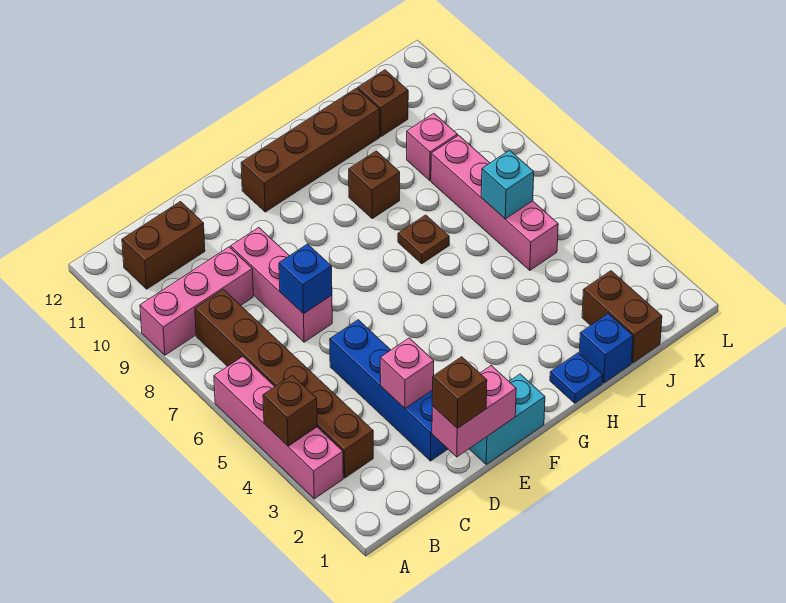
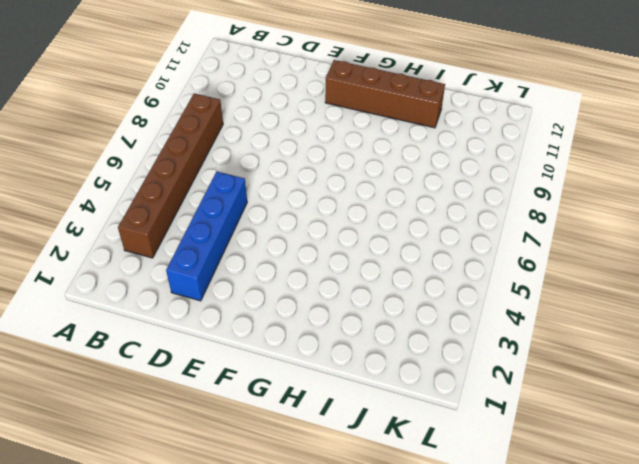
none -> pink 1x4 brick [214,357,343,499]
none -> pink 1x3 brick [140,247,253,355]
none -> brown 1x2 brick [122,202,205,289]

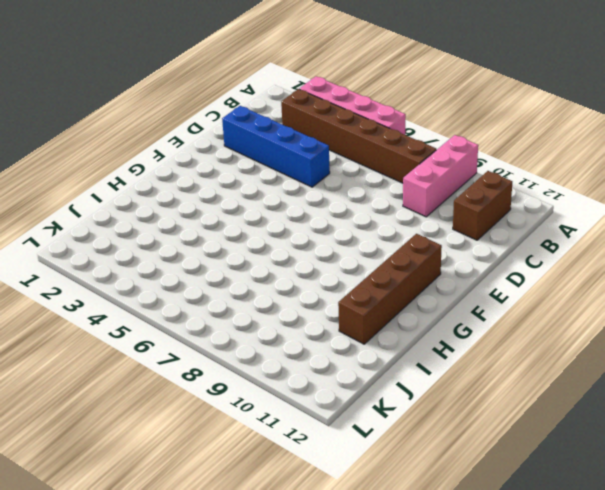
none -> pink 1x3 brick [231,228,332,342]
none -> cyan 1x2 brick [469,374,545,464]
none -> blue 1x1 plate [550,353,603,403]

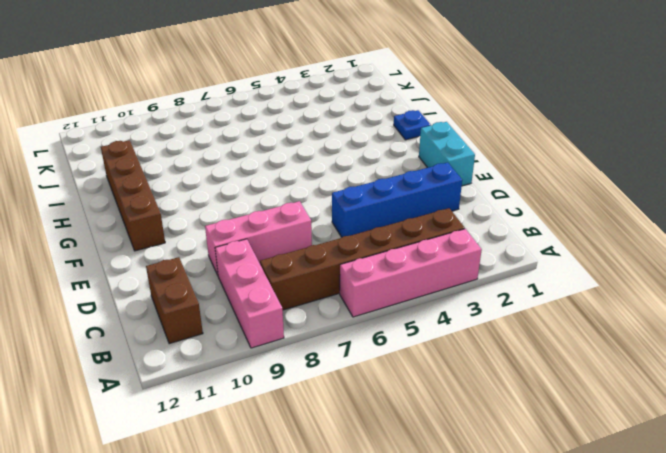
none -> brown 1x1 plate [398,215,449,264]
none -> brown 1x1 brick [349,151,400,218]
none -> blue 1x1 brick [579,314,633,383]

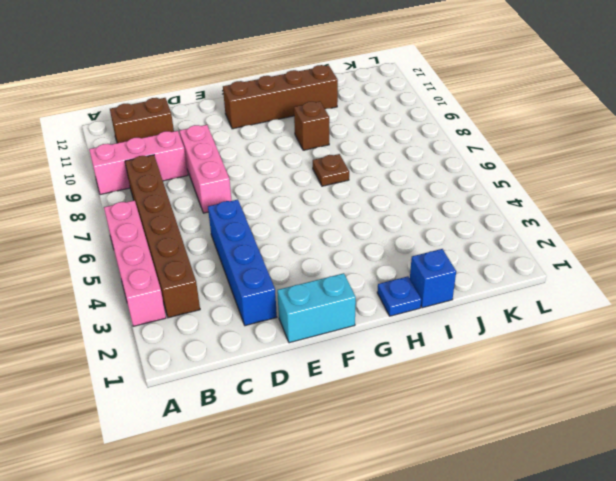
none -> brown 1x2 brick [582,271,662,363]
none -> pink 1x4 brick [431,135,558,270]
none -> pink 1x1 brick [407,113,458,181]

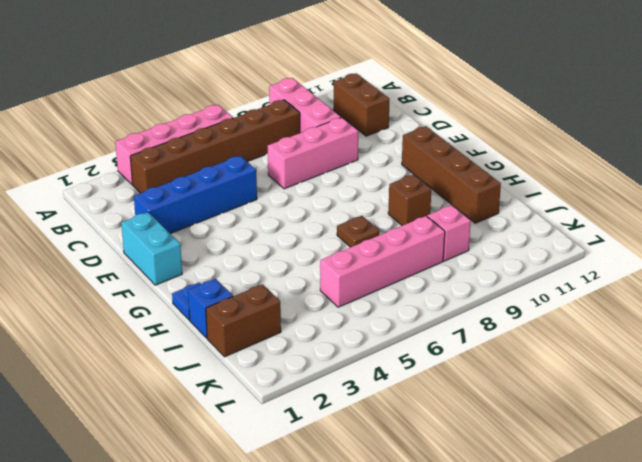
none -> brown 1x1 brick [358,70,408,137]
none -> brown 1x1 brick [263,375,317,446]
none -> pink 1x2 brick [432,366,516,457]

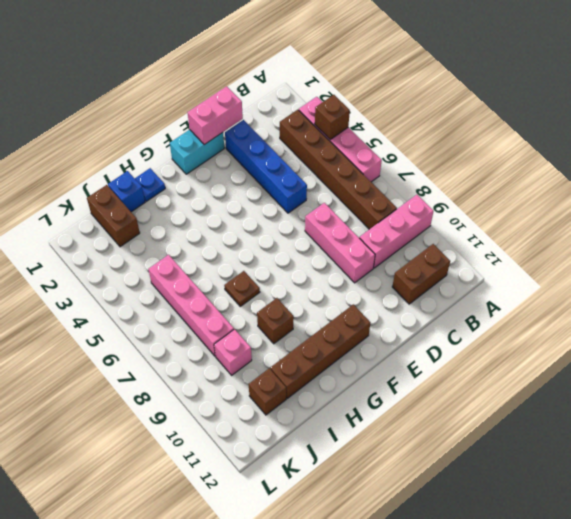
none -> pink 1x1 brick [380,338,434,408]
none -> blue 1x1 brick [279,244,332,314]
none -> cyan 1x1 brick [481,150,534,219]

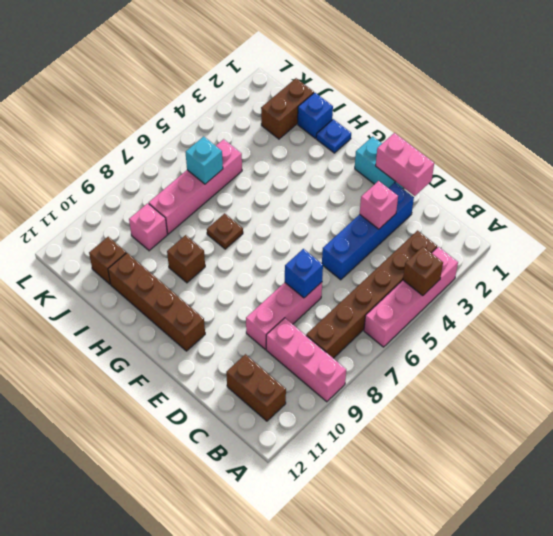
none -> brown 1x1 brick [432,357,487,428]

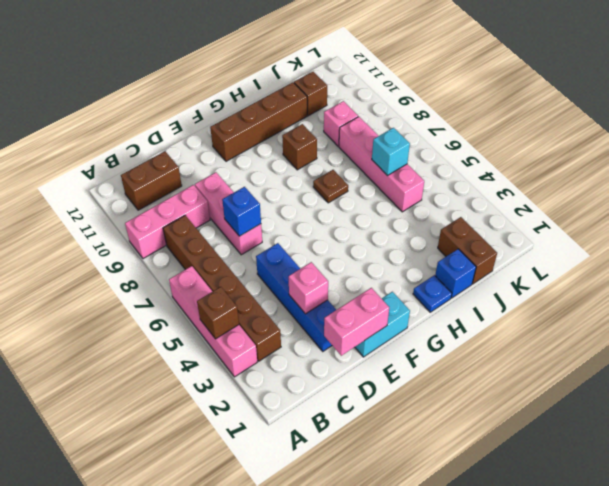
none -> brown 1x1 brick [432,357,487,428]

